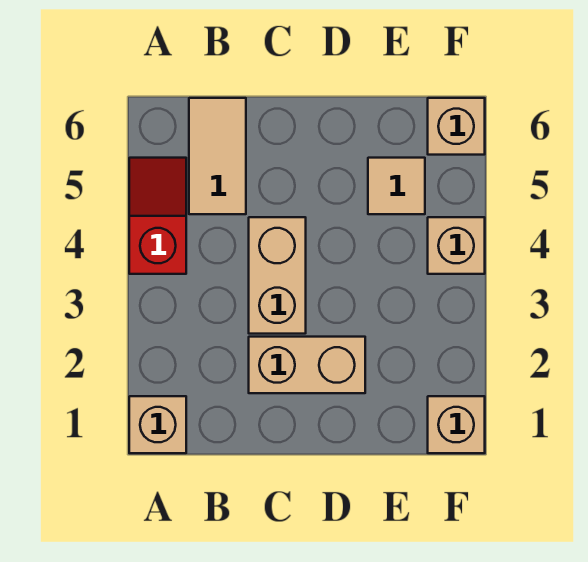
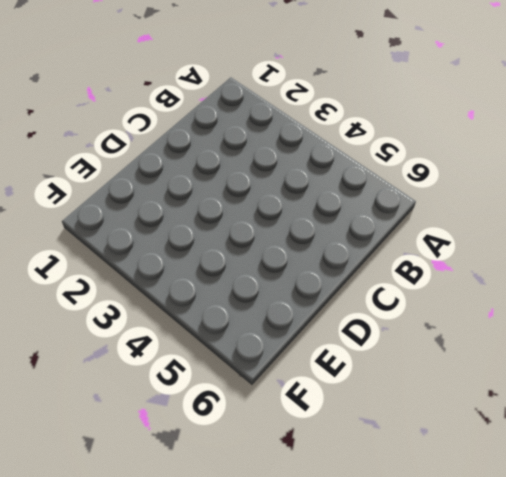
none -> tan 1x1 brick [129,396,186,453]
none -> red 1x2 slope [129,158,186,274]

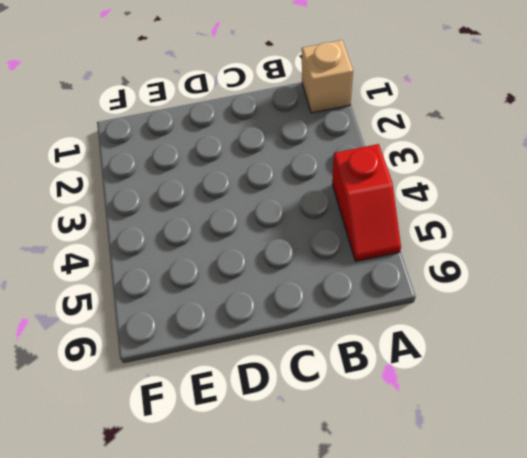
none -> tan 1x2 tile [189,98,246,214]
none -> tan 1x2 brick [249,337,365,393]

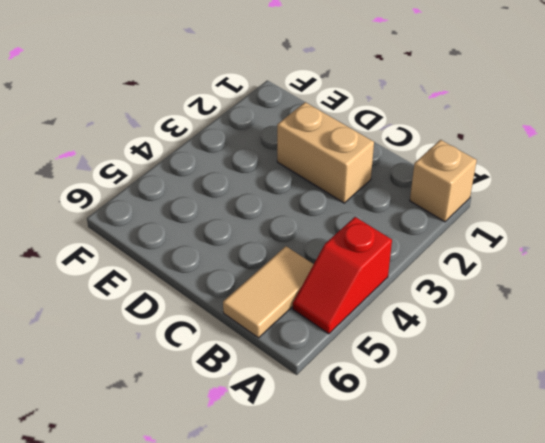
none -> tan 1x2 brick [249,217,306,334]
none -> tan 1x1 tile [368,158,425,214]

